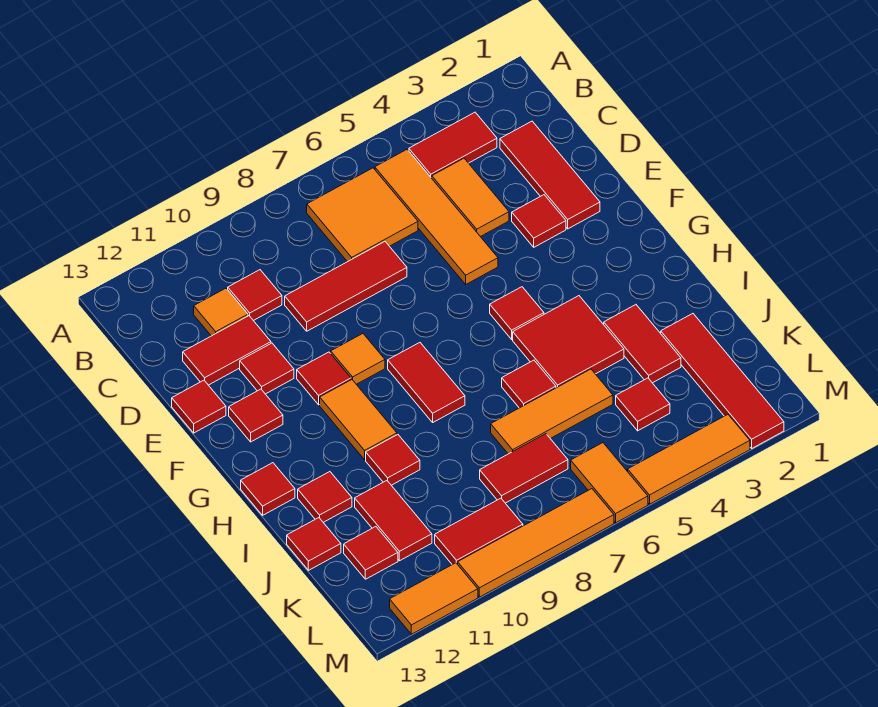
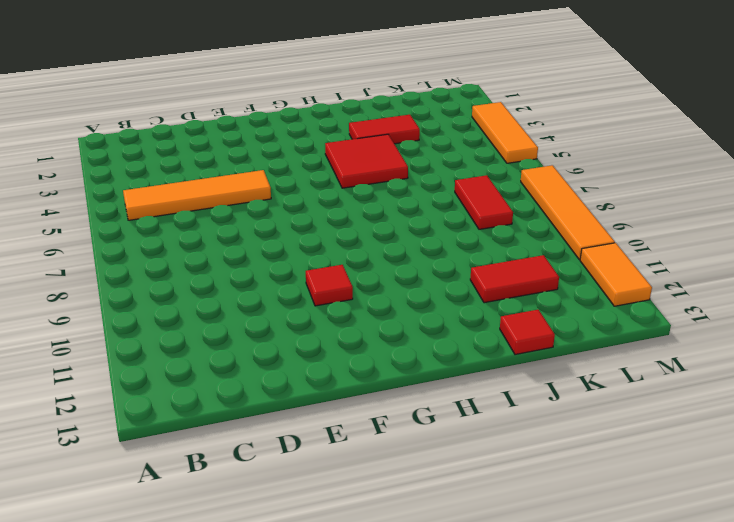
none -> red 1x2 tile [409,112,497,178]
none -> orange 2x2 tile [307,168,418,262]
none -> red 1x3 tile [500,121,600,229]
none -> orange 1x2 tile [432,158,509,237]

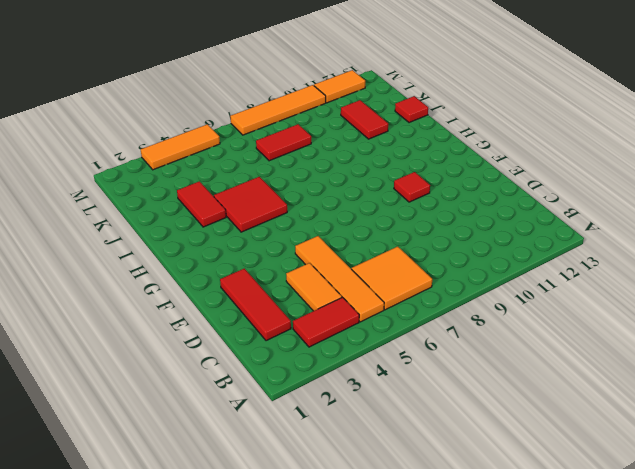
none -> red 1x1 tile [228,270,282,321]
none -> orange 1x1 tile [194,288,248,336]
none -> red 1x3 tile [285,242,407,331]
none -> red 1x2 tile [183,316,271,385]

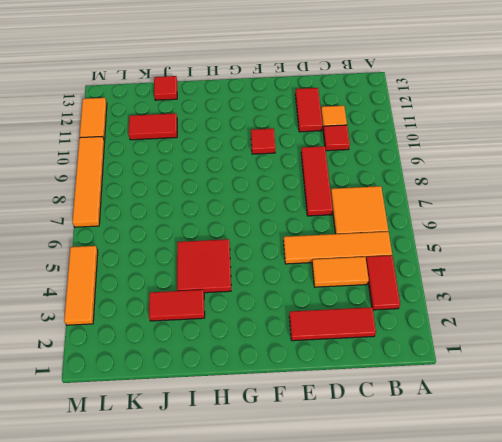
none -> red 1x1 tile [512,195,566,247]
none -> red 1x1 tile [240,343,294,394]
none -> red 1x1 tile [172,380,226,433]
none -> orange 1x1 tile [331,334,385,384]

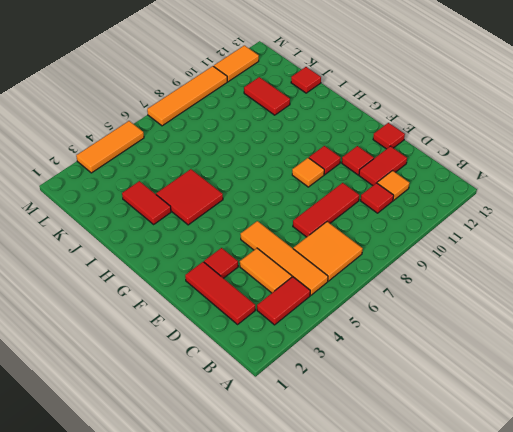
none -> red 1x1 tile [229,389,283,442]
none -> red 1x1 tile [490,287,544,339]
none -> red 1x2 tile [388,343,465,422]
none -> orange 1x2 tile [320,380,397,460]

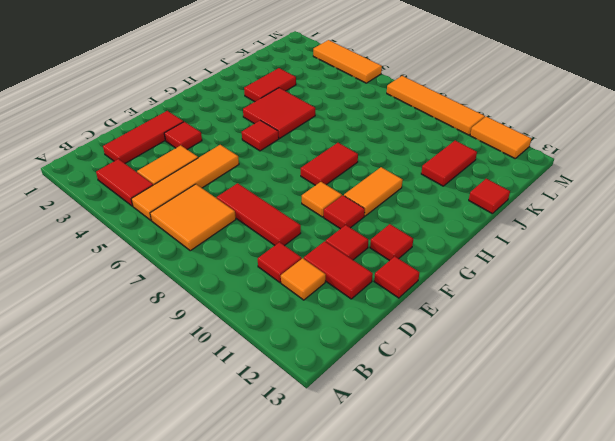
none -> red 1x1 tile [241,463,295,515]
none -> red 1x1 tile [502,360,556,408]
none -> red 1x1 tile [366,435,420,485]
none -> red 1x1 tile [298,472,352,522]

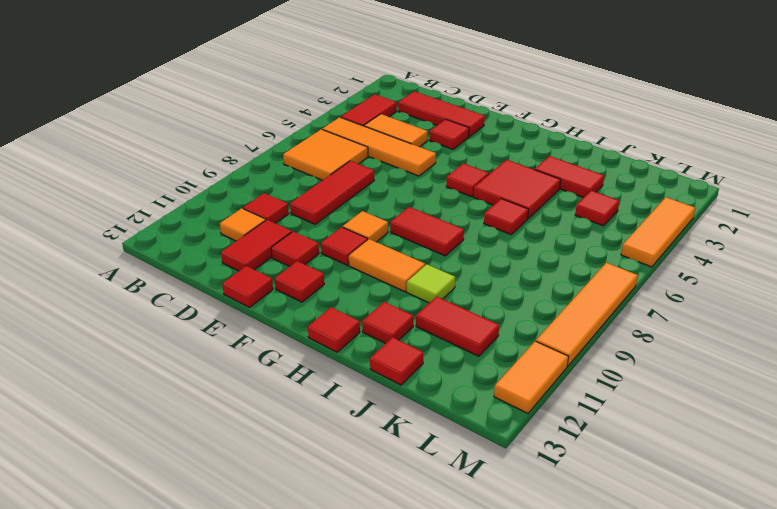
lime 1x1 tile [407,264,455,303] -> red 1x1 tile [366,435,420,485]
none -> red 1x4 tile [661,314,784,448]
none -> orange 1x3 tile [491,369,613,454]
none -> red 1x2 tile [480,434,568,503]
none -> red 1x1 tile [344,527,398,579]

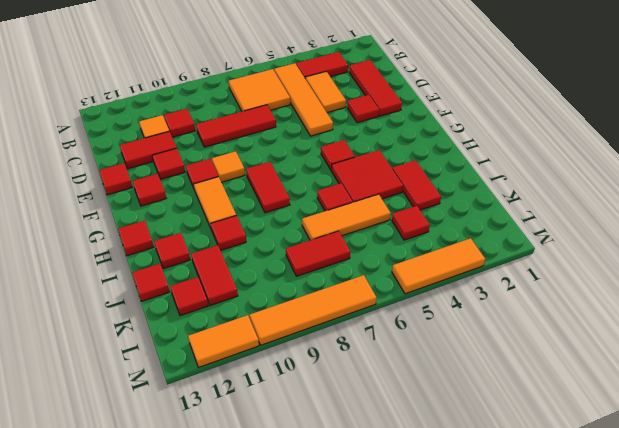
none -> red 1x4 tile [661,314,784,448]
none -> orange 1x2 tile [571,443,648,523]
none -> red 1x2 tile [435,498,523,565]

